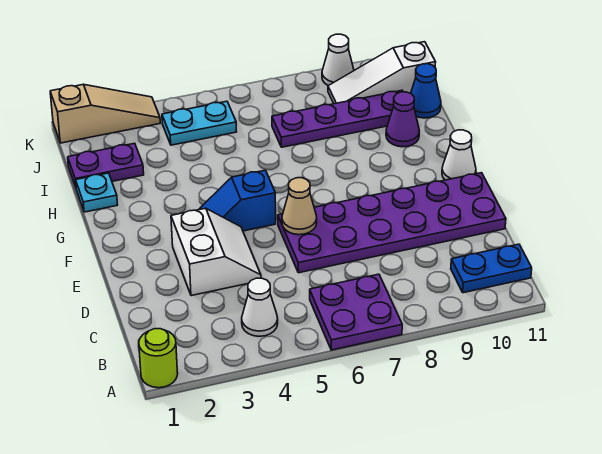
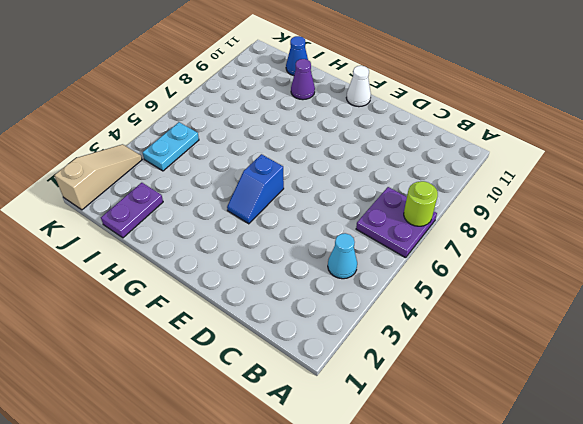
lime 1x1 round brick [404,181,438,226] -> lime 1x1 round brick moved to [139,329,178,388]
cyan 1x1 cone [328,233,357,279] -> white 1x1 cone [242,278,278,336]
none -> blue 1x2 plate [451,244,532,293]
none -> white 2x2 slope [171,208,261,296]
none -> purple 2x6 plate [278,173,506,273]

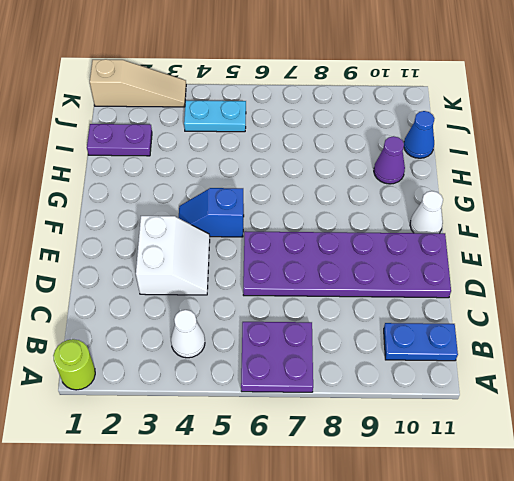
none -> cyan 1x1 plate [76,173,118,212]
none -> purple 1x4 plate [272,90,403,147]
none -> white 1x3 slope [328,42,436,104]

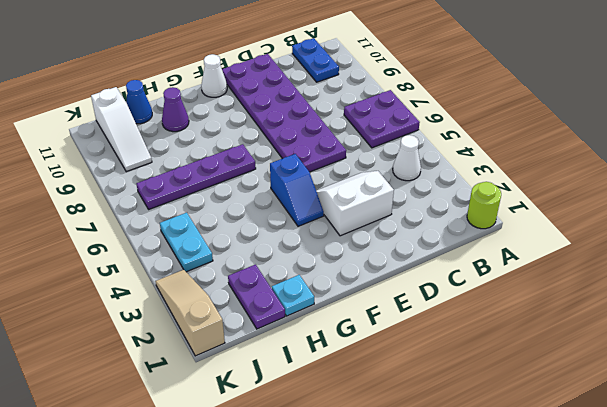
purple 1x4 plate [136,144,256,209] -> purple 1x4 plate turned to [272,90,403,147]
none -> white 1x1 cone [322,34,354,86]
none -> tan 1x1 cone [282,178,317,235]

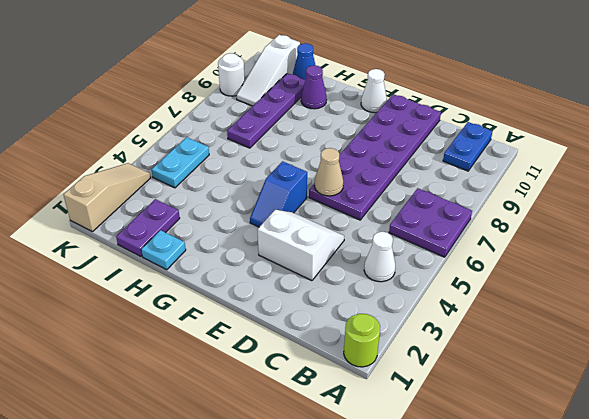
white 1x1 round brick [218,53,245,96] -> white 1x1 cone [322,34,354,86]

